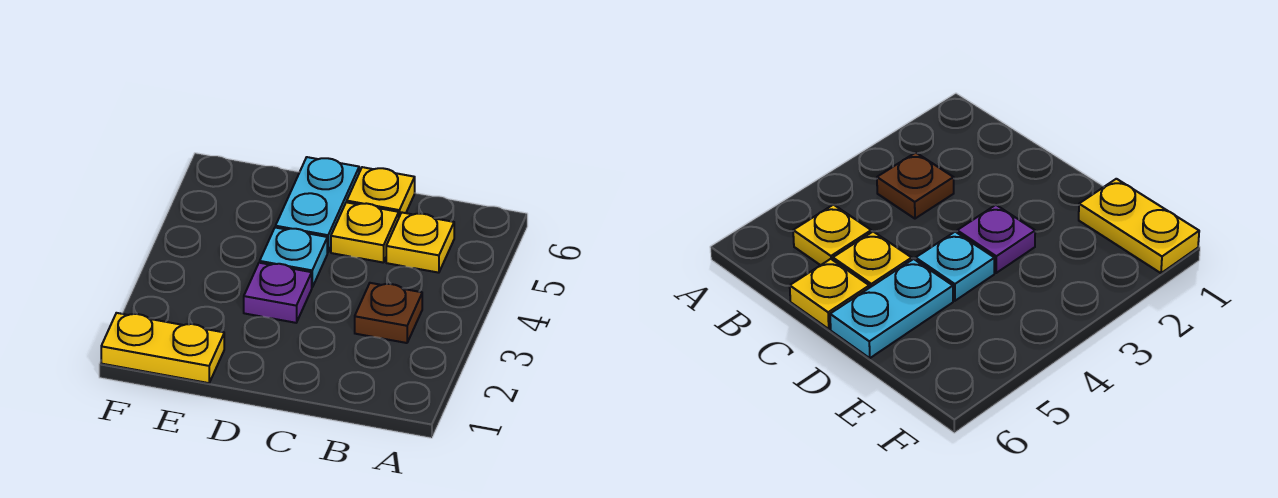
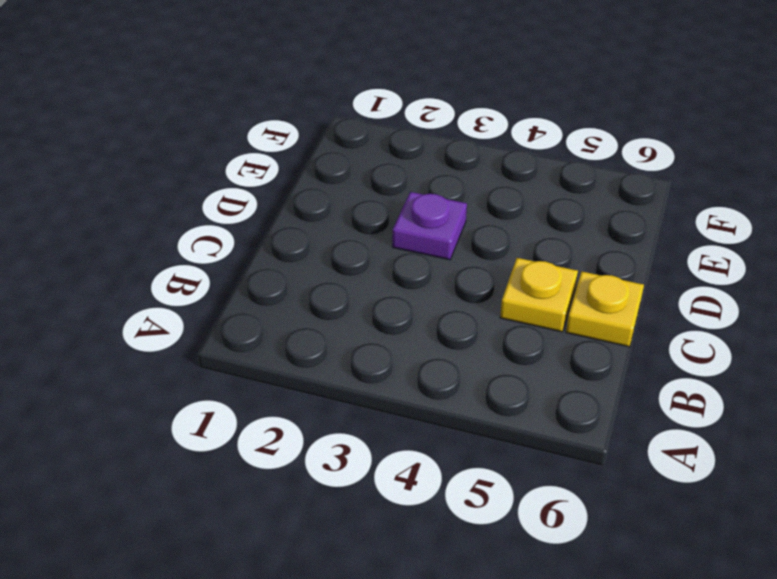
none -> brown 1x1 plate [355,283,422,343]
none -> yellow 1x1 plate [386,213,454,273]

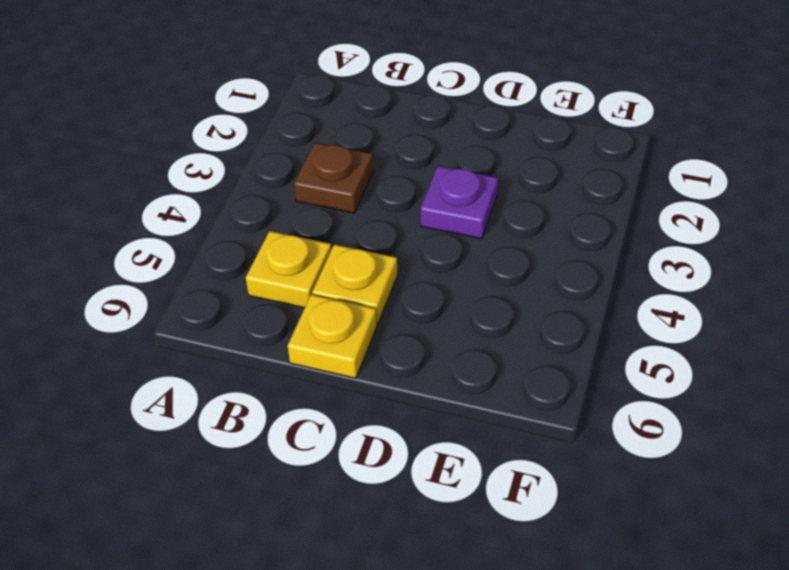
none -> cyan 1x1 plate [260,227,327,287]
none -> cyan 1x2 plate [276,157,359,252]

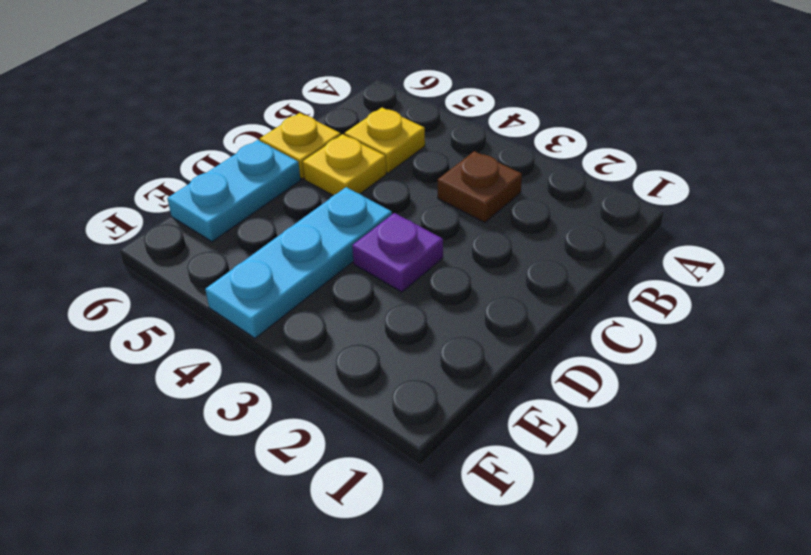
cyan 1x3 plate [205,187,392,338] -> cyan 1x1 plate [260,227,327,287]
cyan 1x2 plate [167,140,301,242] -> cyan 1x2 plate turned to [276,157,359,252]
none -> yellow 1x2 plate [101,313,224,383]

